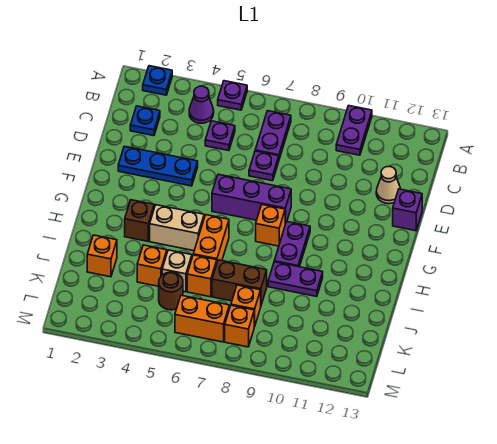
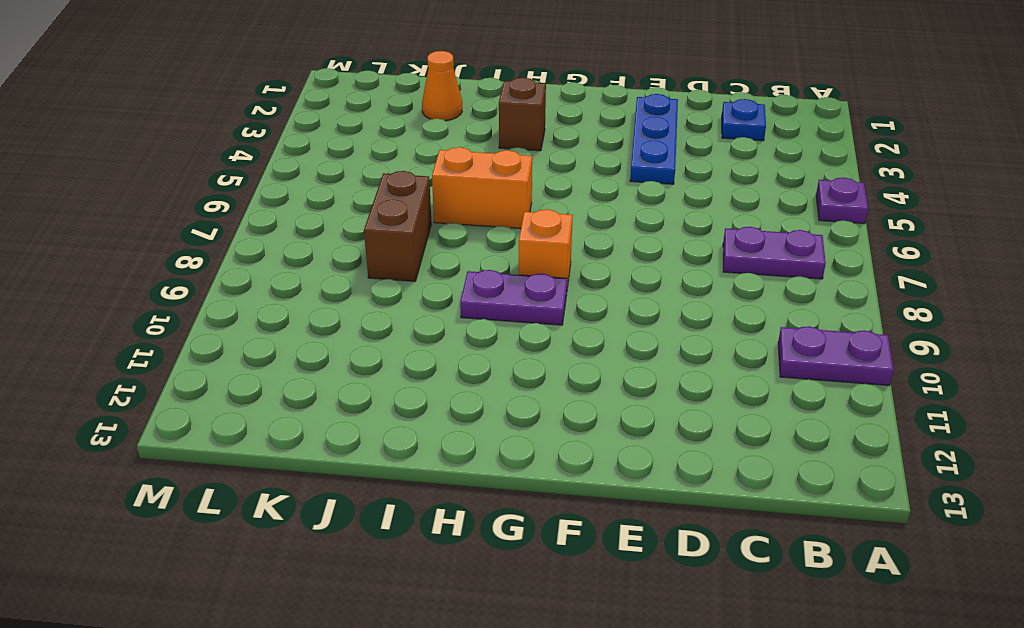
orange 1x1 cone [422,51,462,121] -> orange 1x1 brick [87,235,117,277]
none -> blue 1x1 plate [143,66,172,95]
none -> purple 1x1 cone [189,86,214,123]
none -> purple 1x1 plate [205,121,235,151]

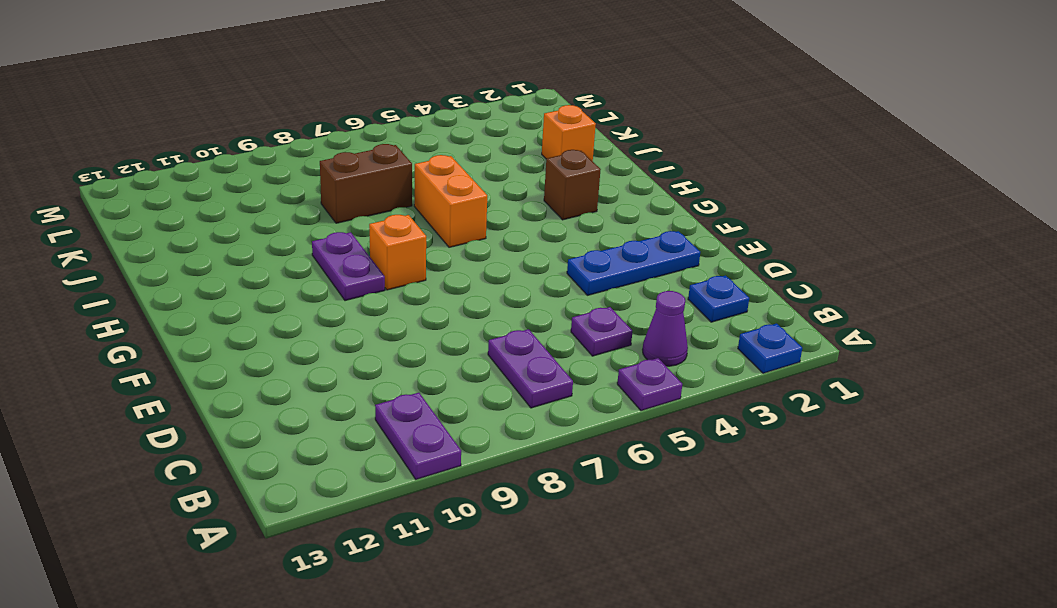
none -> purple 1x1 plate [249,151,279,181]
none -> tan 1x1 cone [376,167,400,204]
none -> purple 1x1 brick [393,189,422,231]

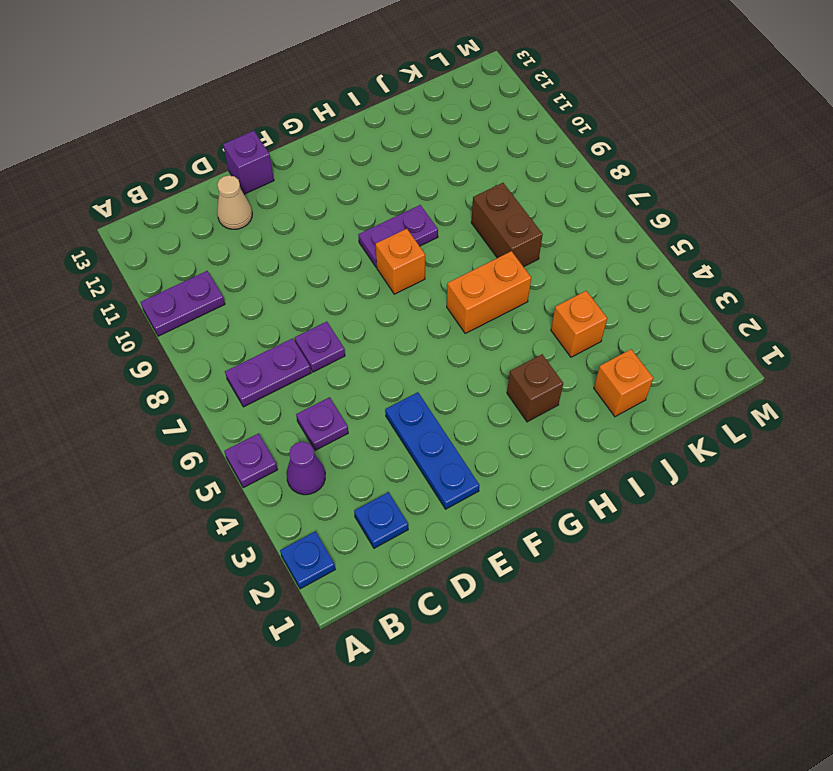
none -> purple 1x3 brick [212,174,291,224]
none -> tan 1x2 brick [150,205,204,251]
none -> purple 1x2 plate [268,262,323,297]

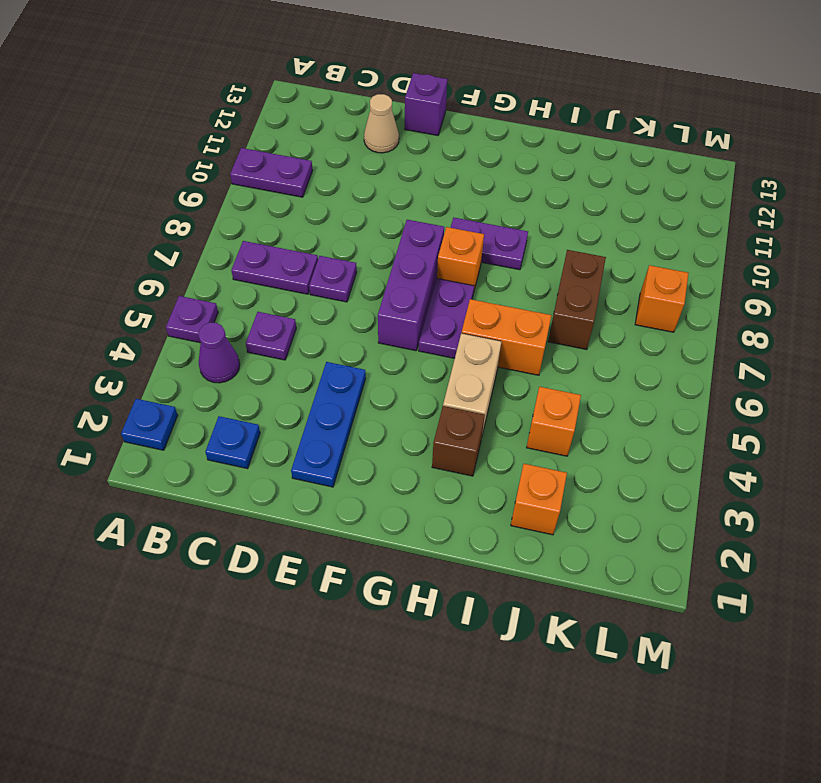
purple 1x2 plate [419,278,474,358] -> purple 1x2 plate moved to [268,262,323,297]
none -> tan 1x1 brick [162,250,192,292]
none -> orange 1x1 brick [187,255,217,297]
none -> brown 1x1 round brick [159,272,183,310]

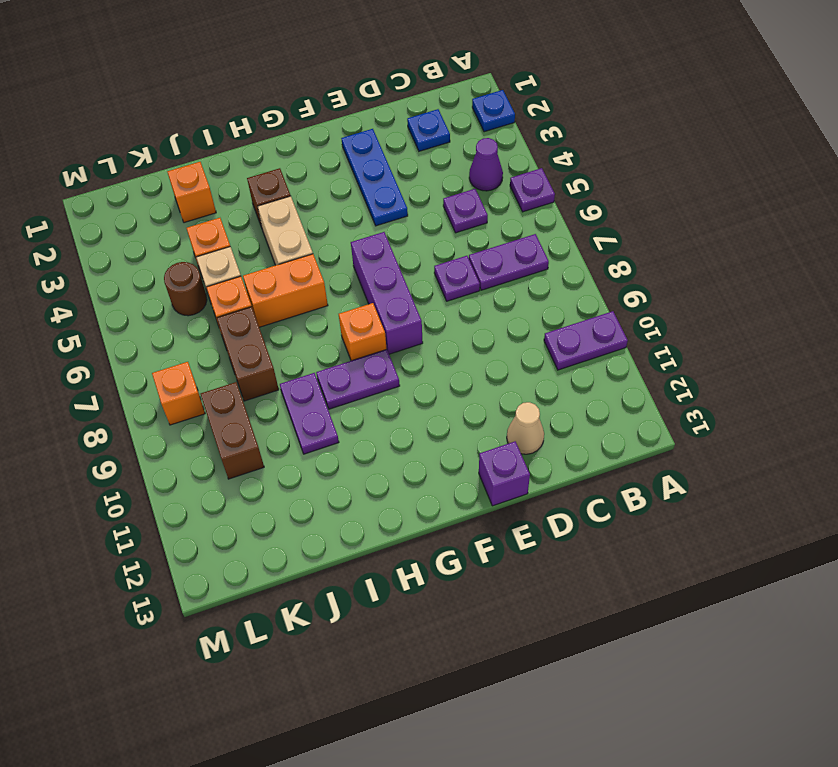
brown 1x2 brick [201,382,264,479] -> none
none -> orange 1x1 brick [231,285,261,327]
none -> orange 1x2 brick [175,295,229,342]

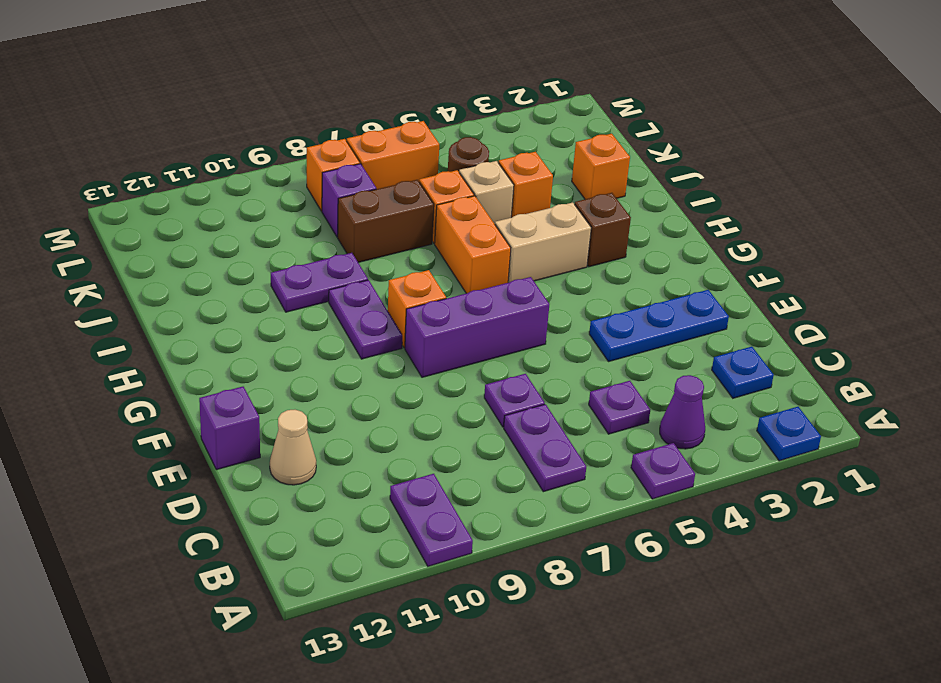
purple 1x1 brick [322,164,376,237] -> orange 1x1 brick [231,285,261,327]

